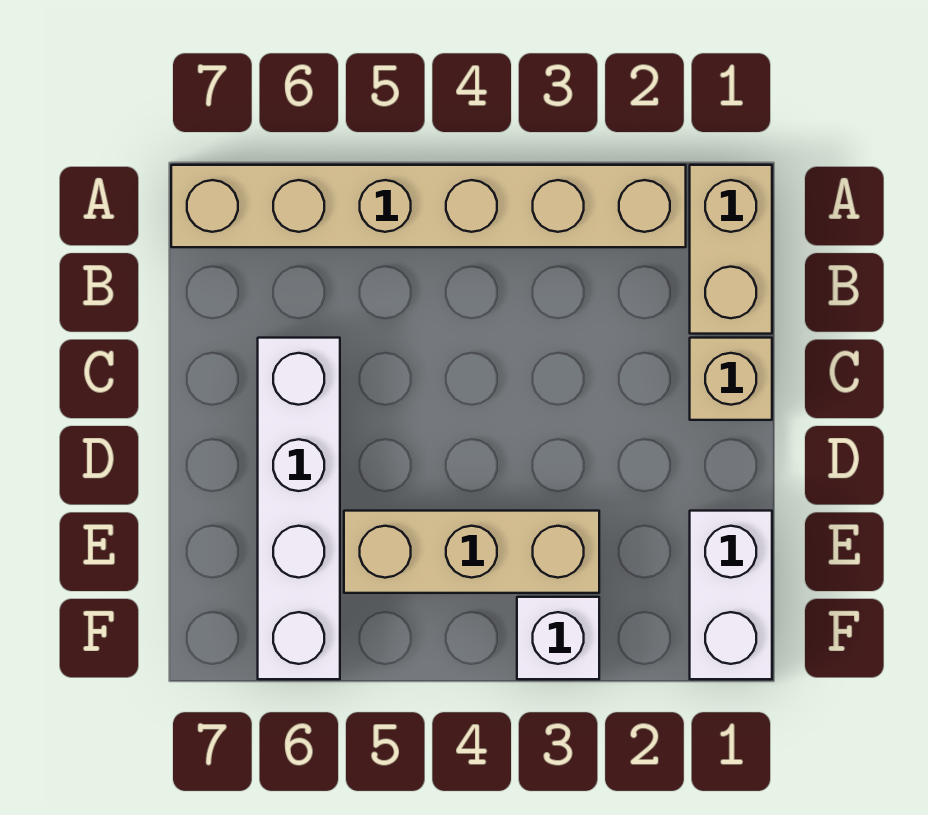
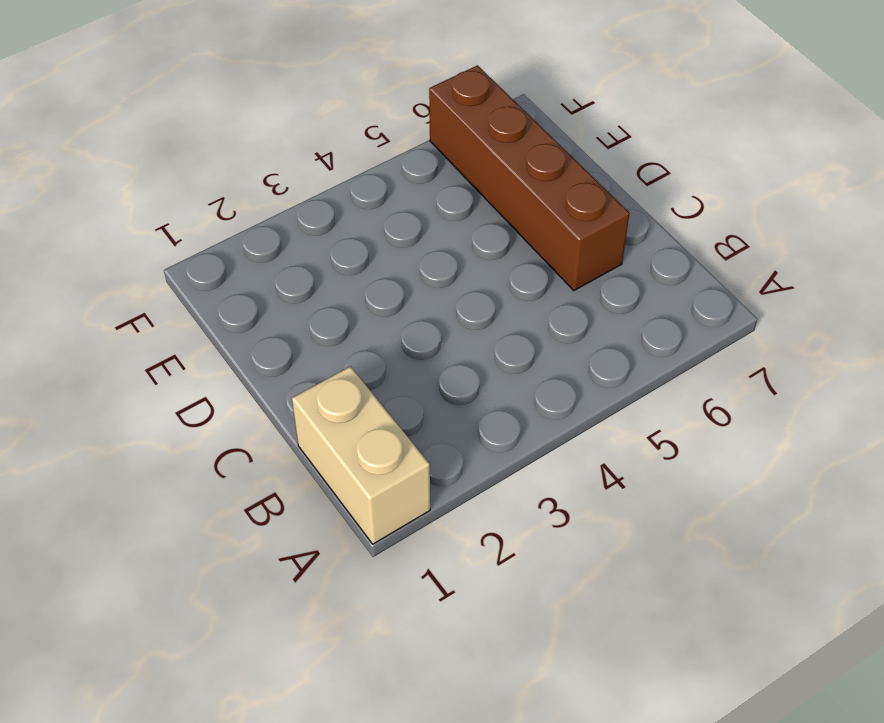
brown 1x4 brick [429,65,630,291] -> white 1x4 brick [258,338,340,679]
none -> tan 1x6 brick [171,165,686,247]
none -> tan 1x1 brick [690,338,772,420]

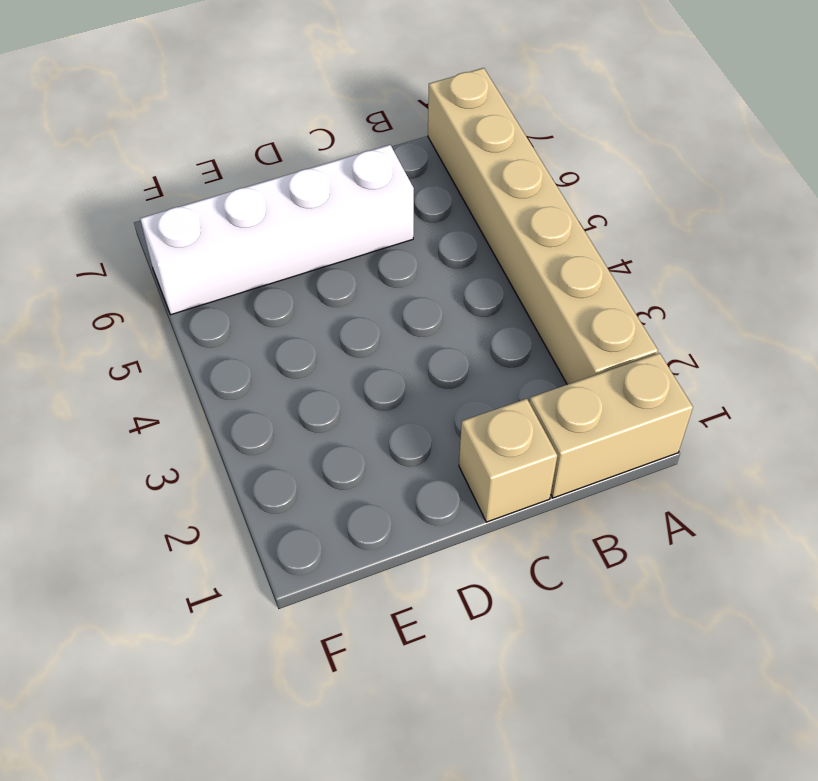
none -> white 1x2 brick [690,511,772,679]
none -> tan 1x3 brick [344,511,599,593]

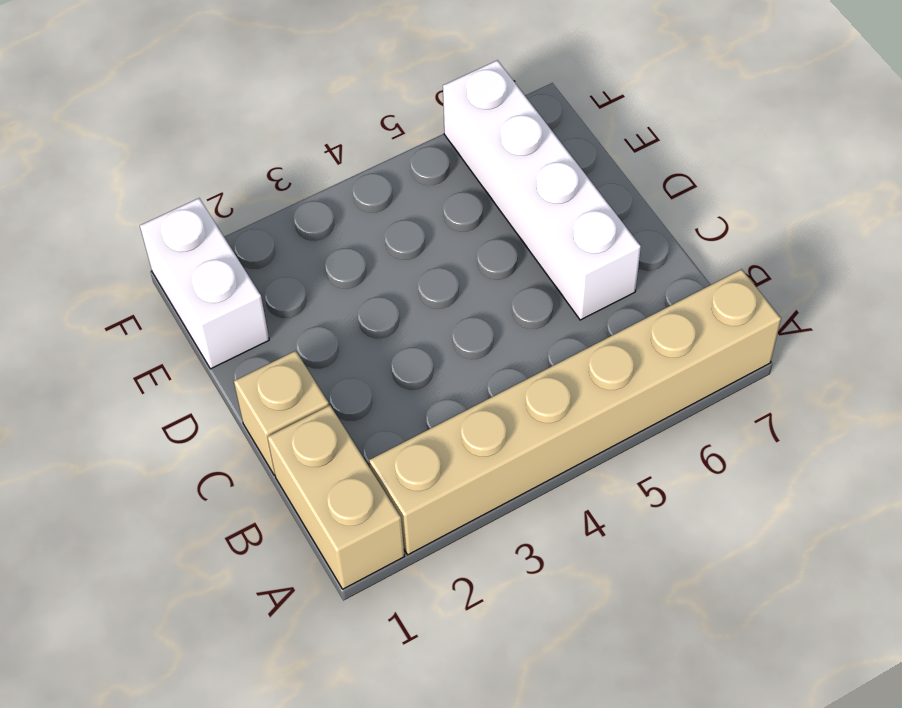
none -> tan 1x3 brick [344,511,599,593]
none -> white 1x1 brick [517,597,599,679]

